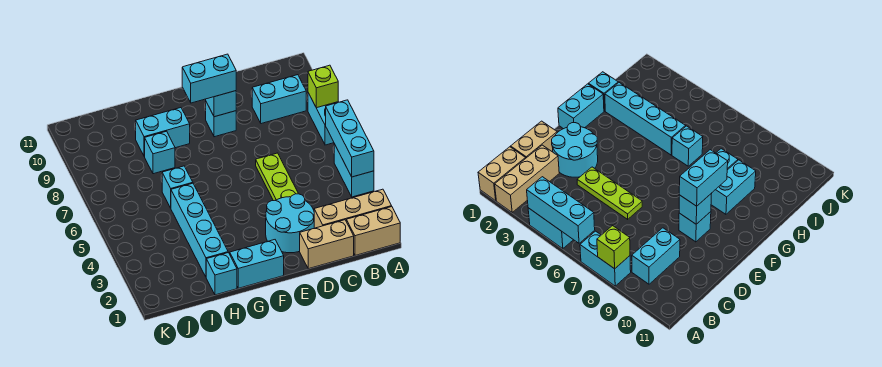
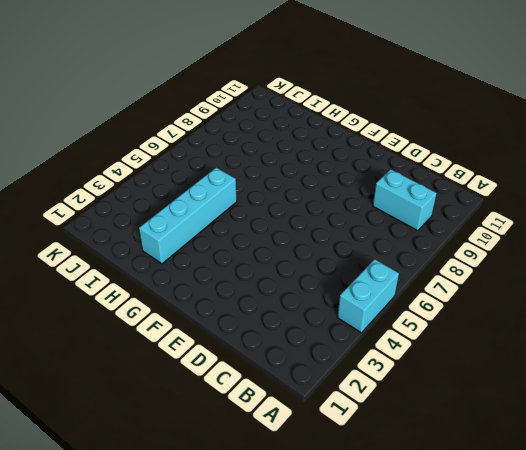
none -> tan 1x2 brick [346,207,400,255]
none -> tan 1x3 brick [314,189,392,228]
none -> cyan 1x2 brick [308,93,338,145]

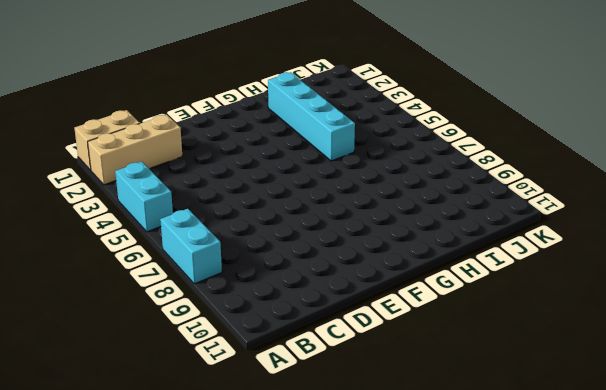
none -> cyan 1x2 brick [252,75,306,124]
none -> tan 1x2 brick [300,220,354,269]
none -> cyan 2x2 round brick [266,194,314,253]

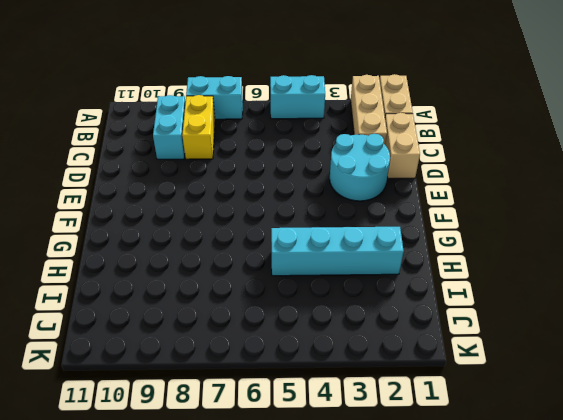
yellow 1x2 brick [182,95,215,159] -> none
none -> lime 1x3 plate [256,153,298,201]
none -> cyan 1x1 brick [206,102,236,137]
none -> cyan 1x2 brick [230,240,284,288]

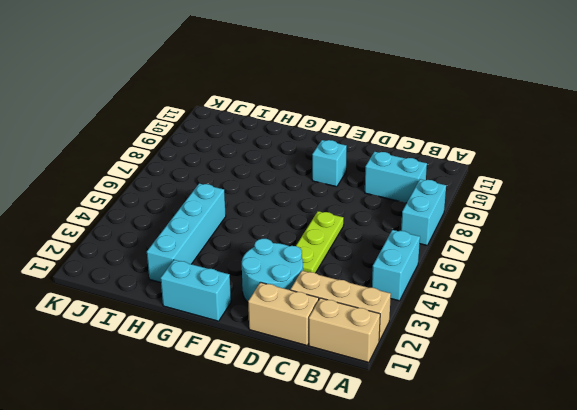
none -> cyan 1x2 brick [136,108,190,156]
none -> cyan 1x1 brick [206,252,237,295]
none -> cyan 1x1 brick [162,166,193,208]

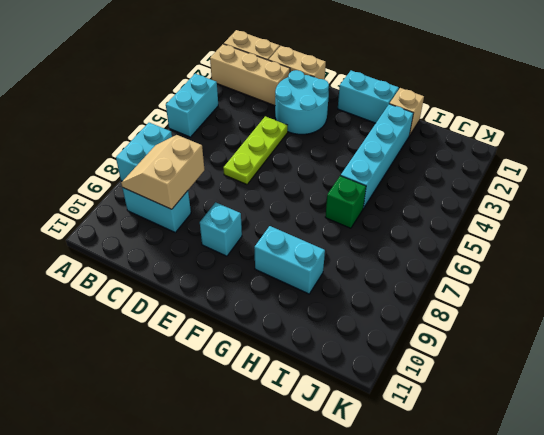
tan 2x2 slope [121,135,205,209] -> none
tan 1x1 brick [390,88,424,135] -> cyan 1x1 brick [206,252,237,295]
green 1x1 brick [325,176,366,228] -> cyan 1x1 brick [162,166,193,208]
none -> cyan 1x1 brick [145,131,175,174]
none -> cyan 1x3 brick [326,100,374,177]
none -> lime 1x1 brick [308,65,338,108]

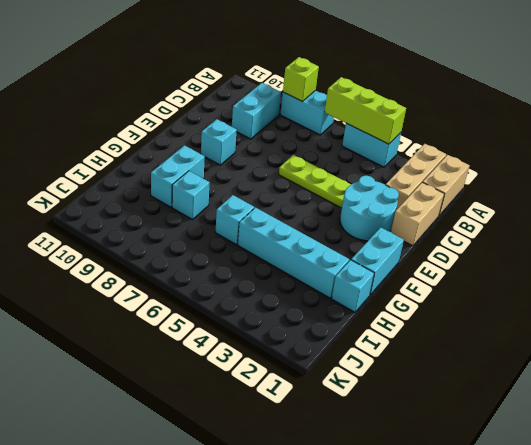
lime 1x3 brick [325,77,406,144] -> cyan 1x3 brick [326,100,374,177]
none -> cyan 1x1 brick [206,91,236,117]
none -> cyan 1x2 brick [182,54,236,103]

